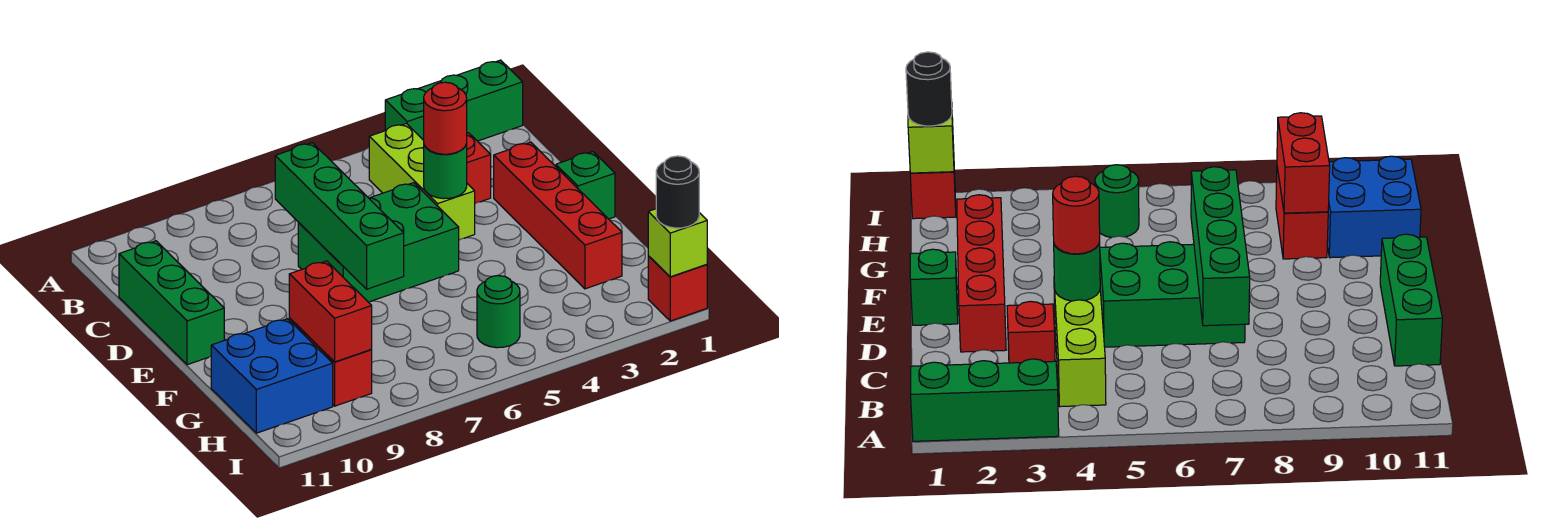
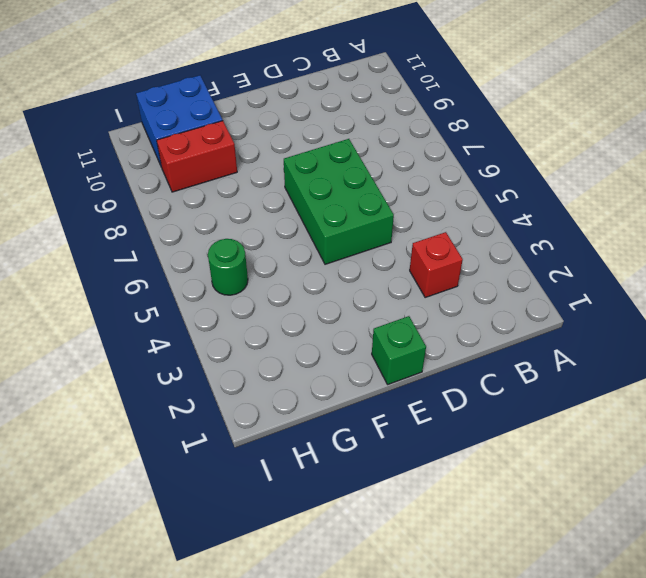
none -> green 1x3 brick [385,60,523,141]
none -> lime 1x3 brick [369,124,475,240]
none -> green 1x3 brick [119,241,224,365]

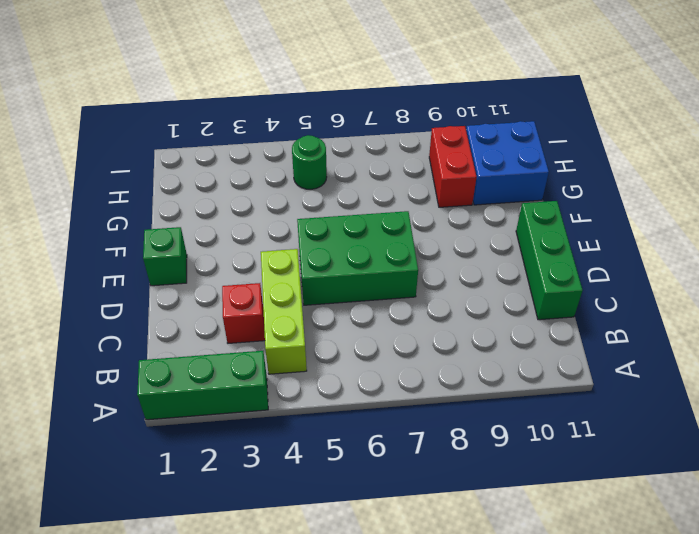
none -> red 1x4 brick [494,142,622,289]
none -> red 1x1 brick [648,256,707,321]
none -> green 1x4 brick [275,143,404,289]

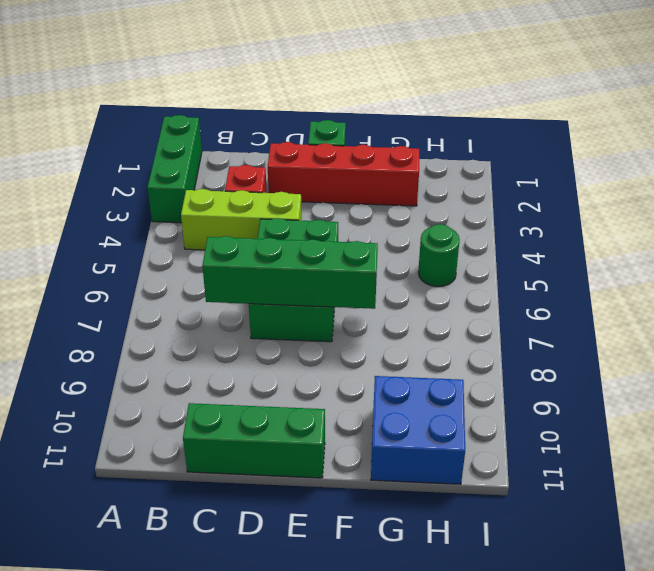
none -> red 1x2 brick [289,318,372,406]
none -> red 1x1 brick [648,256,707,321]
none -> green 1x1 round brick [424,144,467,199]

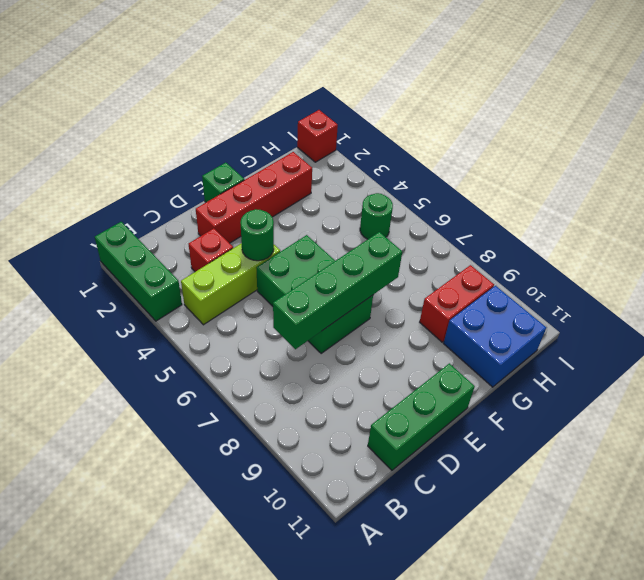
none -> red 1x2 brick [289,261,372,362]
none -> lime 1x1 brick [648,209,707,277]
none -> red 1x1 round brick [424,82,467,154]

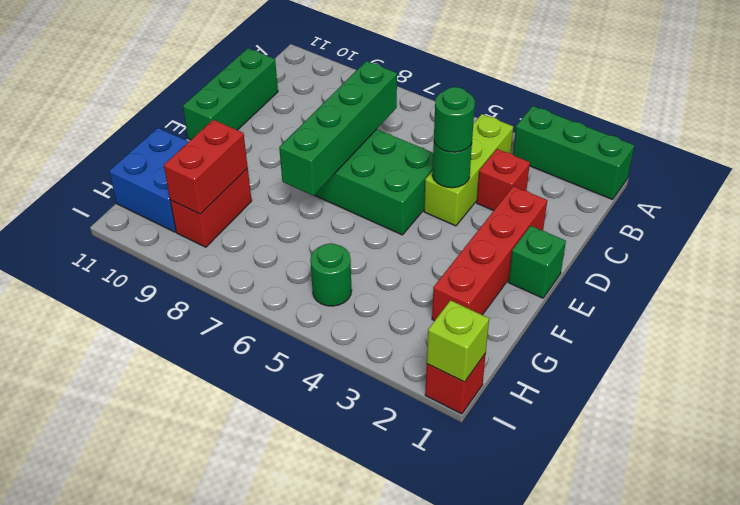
green 1x1 round brick [434,87,475,152] -> red 1x1 round brick [424,82,467,154]
none -> black 1x1 round brick [656,156,699,228]

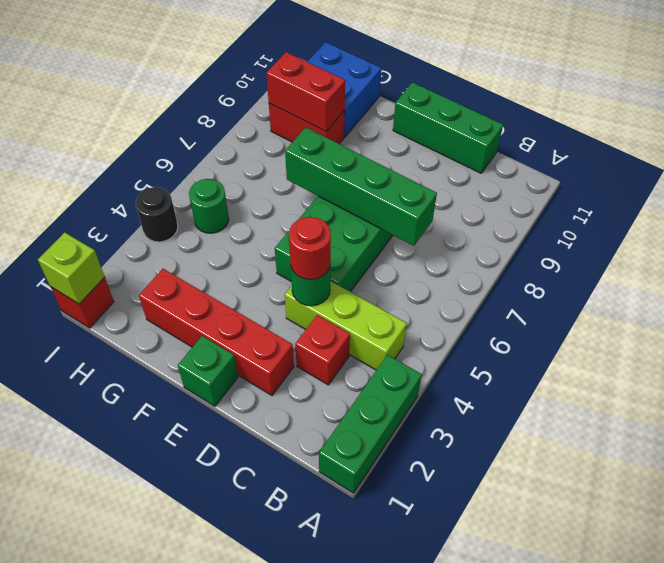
black 1x1 round brick [136,187,178,242] -> black 1x1 round brick moved to [656,156,699,228]

